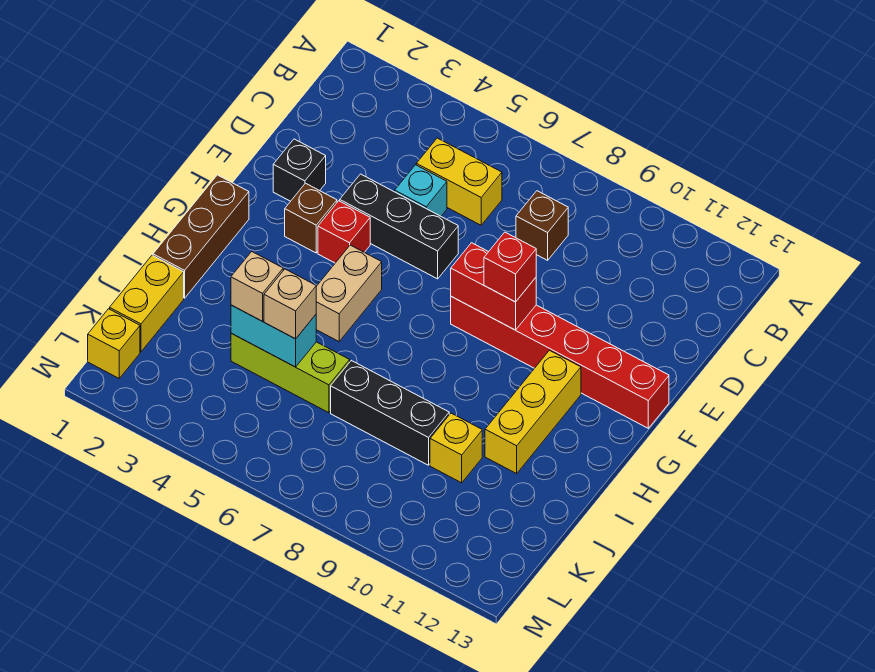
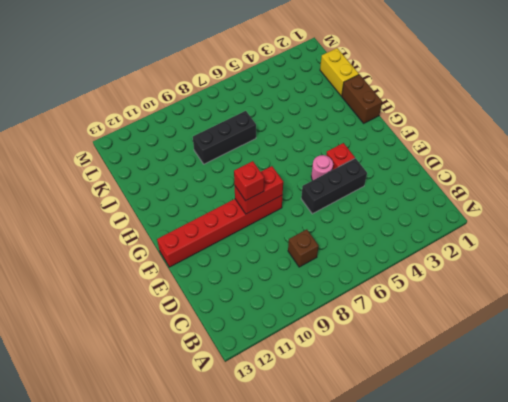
pink 1x1 round brick [311,155,333,180] -> none
brown 1x2 brick [342,75,382,123] -> brown 1x3 brick [153,175,249,298]
none -> yellow 1x2 brick [416,138,502,225]
none -> cyan 1x1 brick [395,165,447,216]
none -> black 1x1 brick [273,139,326,201]

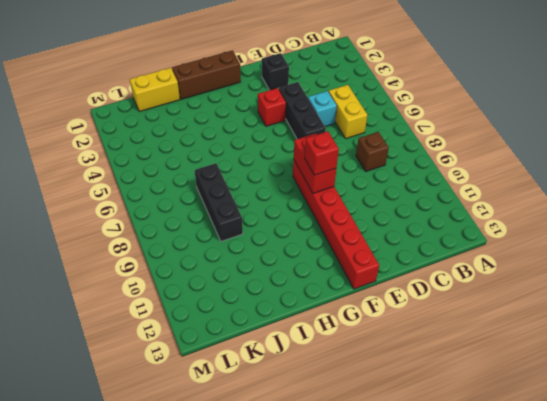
none -> brown 1x1 brick [285,183,337,253]
none -> tan 1x2 brick [316,245,382,341]
none -> yellow 1x3 brick [485,350,581,474]

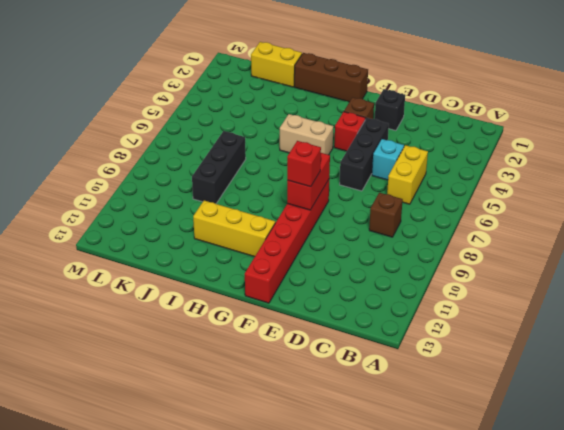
none -> lime 1x3 brick [231,333,350,413]
none -> yellow 1x1 brick [430,413,482,483]
none -> yellow 1x1 brick [88,309,140,378]

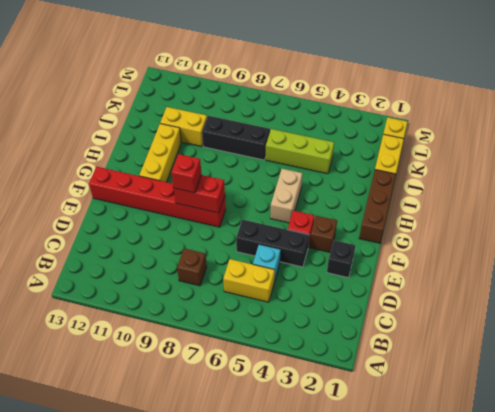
yellow 1x2 brick [160,107,207,147] -> yellow 1x1 brick [430,413,482,483]
none -> cyan 1x2 brick [231,305,316,367]
none -> tan 1x1 brick [231,252,283,321]
none -> tan 1x1 brick [264,269,316,339]

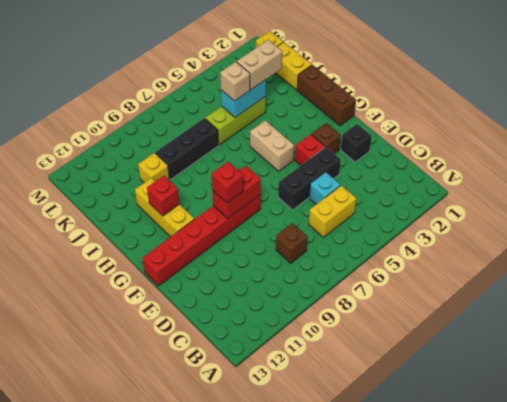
red 1x1 brick [147,176,179,216] -> none
tan 1x2 brick [237,40,282,90] -> tan 1x1 brick [231,252,283,321]

